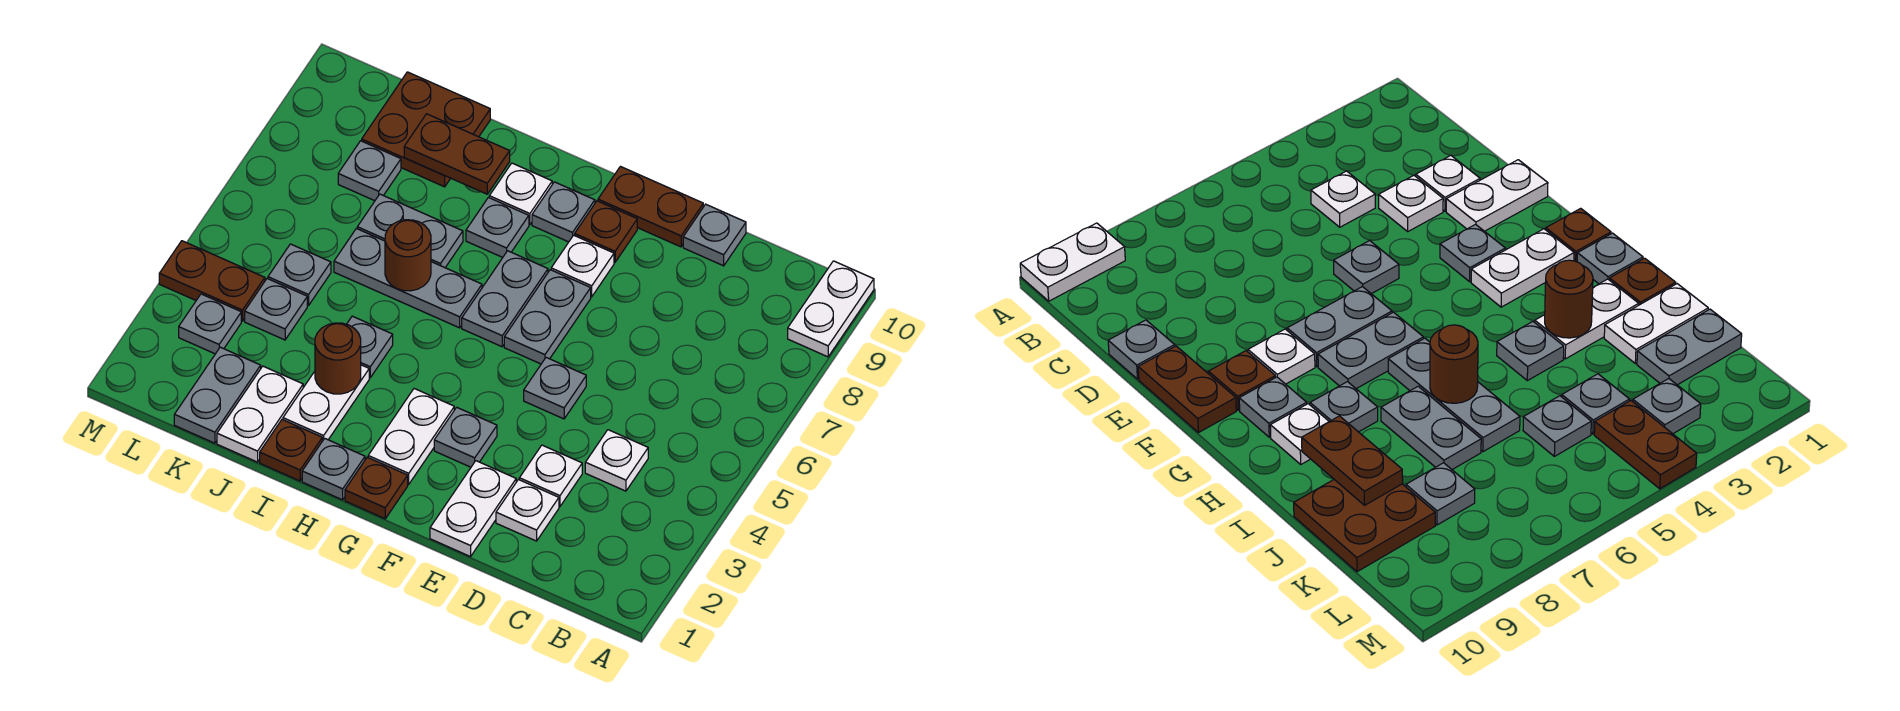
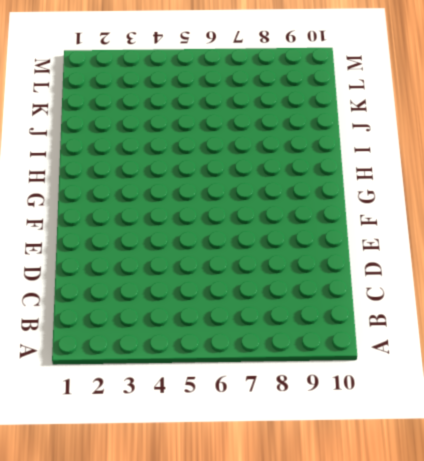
none -> white 1x2 plate [788,261,874,357]
none -> white 1x1 plate [585,430,648,491]
none -> white 1x1 plate [496,480,559,541]
none -> white 1x1 plate [519,445,582,507]

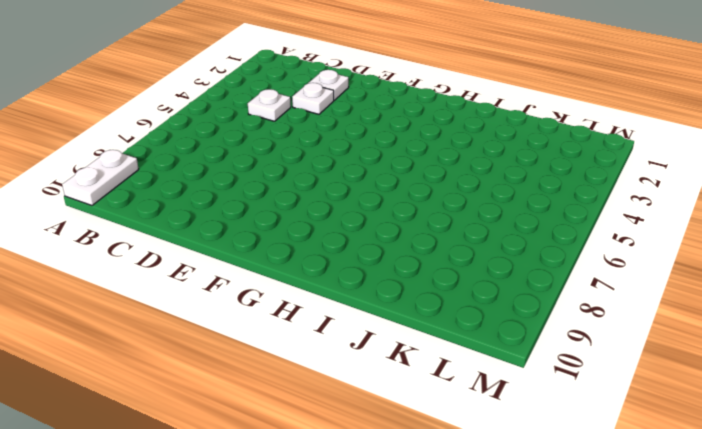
none -> grey 1x1 plate [683,204,746,266]
none -> white 1x2 plate [430,461,516,557]
none -> grey 1x1 plate [524,358,586,419]
none -> brown 1x2 plate [598,167,703,247]

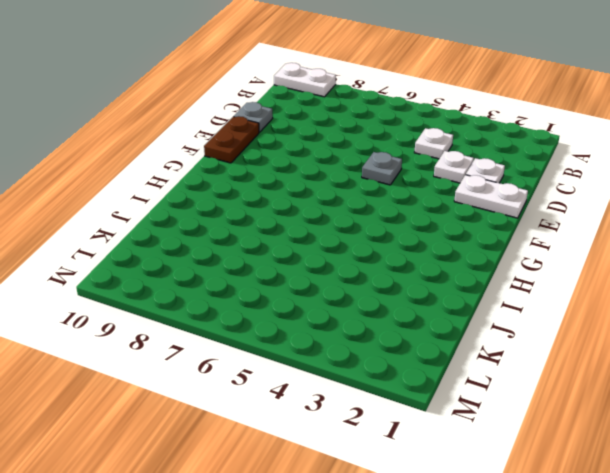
none -> grey 1x1 plate [434,407,497,467]
none -> grey 1x2 plate [504,270,591,364]
none -> white 1x1 plate [551,235,614,297]
none -> brown 1x1 plate [575,201,637,262]

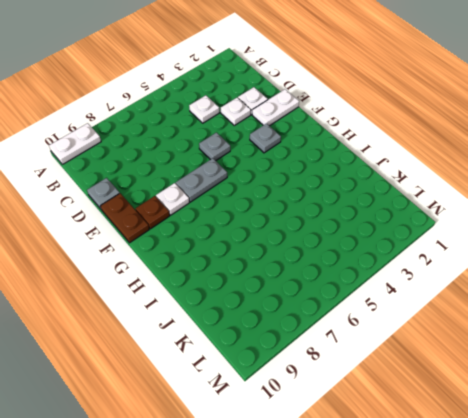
none -> brown 1x1 plate [345,457,408,519]
none -> white 1x2 plate [368,389,454,484]
none -> grey 1x2 plate [462,251,548,347]
none -> grey 1x1 plate [532,182,595,242]

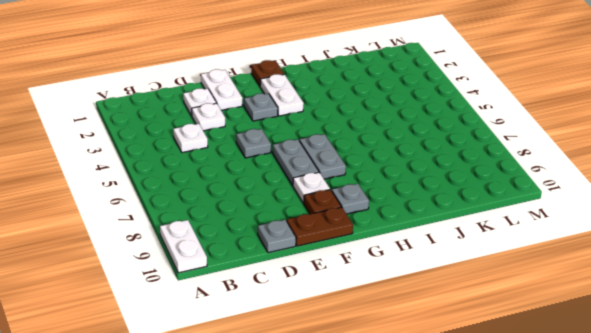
none -> grey 1x1 plate [302,438,365,500]
none -> grey 1x3 plate [334,229,482,328]
none -> grey 1x1 plate [466,198,529,257]
none -> white 1x1 plate [489,163,552,225]

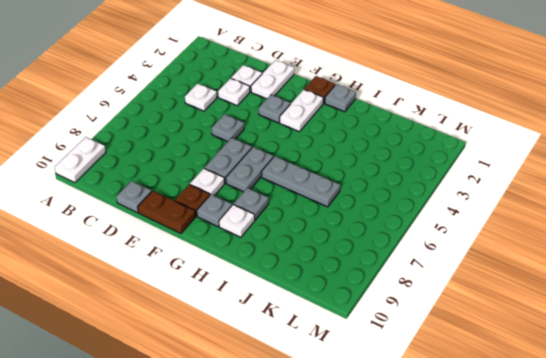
none -> brown 1x1 plate [260,420,322,481]
none -> white 1x2 plate [283,365,369,441]
none -> grey 1x1 plate [347,316,393,378]
none -> grey 1x2 plate [357,194,463,268]

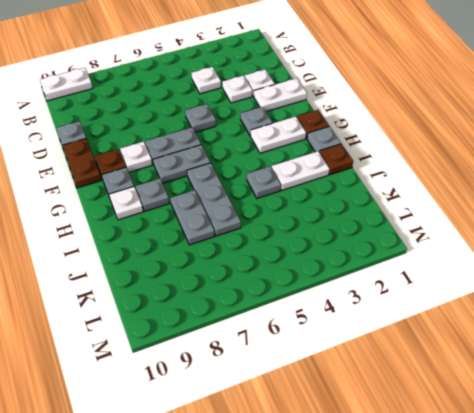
none -> white 1x2 plate [217,366,303,462]
none -> brown 2x2 plate [362,72,490,187]
none -> grey 1x2 plate [174,347,261,443]
none -> grey 1x1 plate [245,279,307,340]

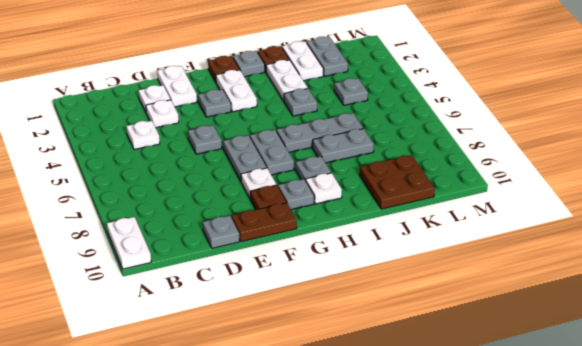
none -> grey 1x1 plate [268,244,331,306]
none -> grey 1x1 plate [338,141,401,201]
none -> grey 1x1 plate [179,294,241,354]
none -> brown 1x2 plate [159,241,265,321]

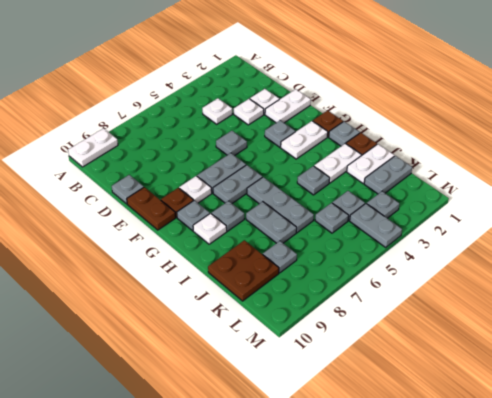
grey 1x2 plate [350,204,402,247] -> brown 1x2 plate [159,241,265,321]
none -> brown 1x1 round brick [315,323,361,394]
none -> brown 1x1 round brick [385,220,431,291]
none -> brown 1x2 plate [404,114,510,194]

